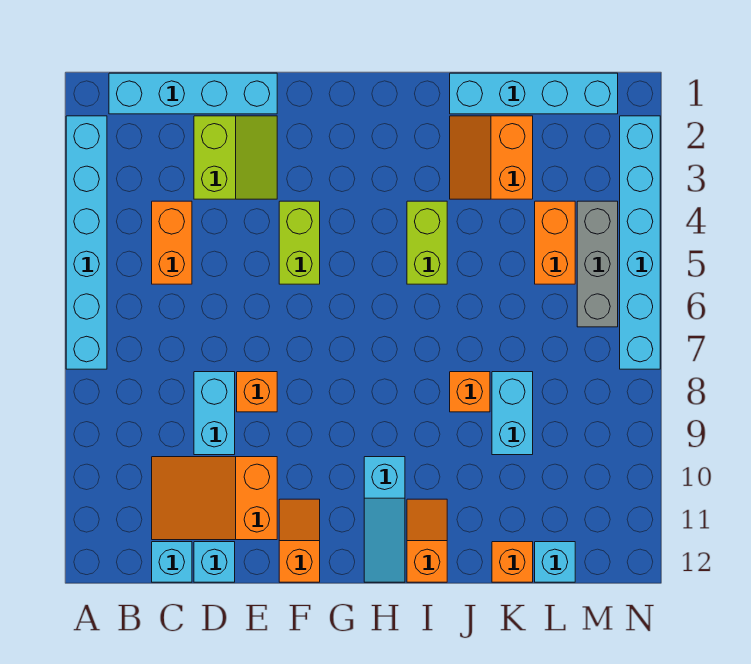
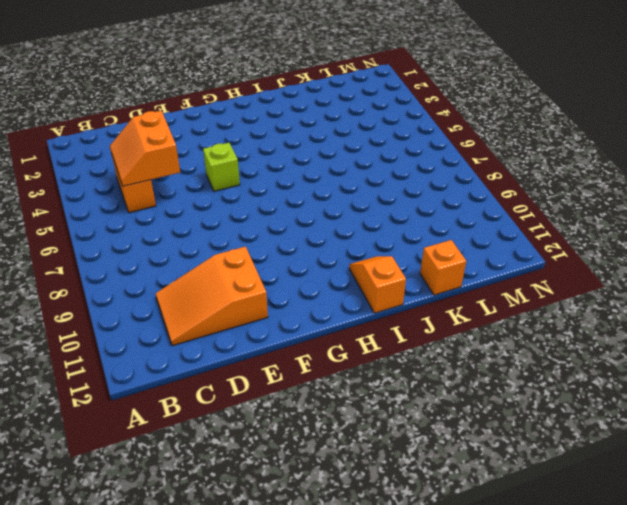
orange 2x2 slope [110,111,180,186] -> orange 2x2 slope moved to [450,116,533,199]
lime 1x1 brick [203,143,240,191] -> lime 1x2 brick [279,201,320,284]
none -> cyan 1x6 brick [66,116,107,369]
none -> cyan 1x4 brick [109,73,277,114]
none -> cyan 1x1 brick [152,542,192,582]

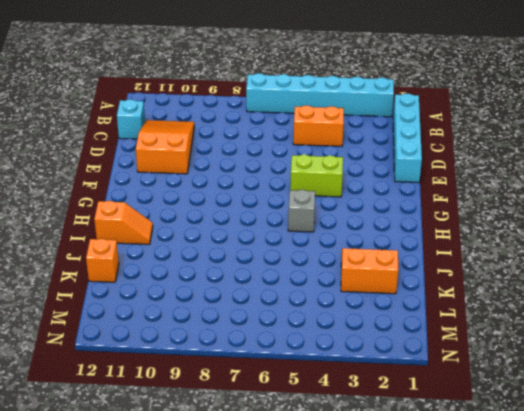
grey 1x1 brick [288,190,315,232] -> none
none -> lime 2x2 slope [194,116,277,199]
none -> cyan 1x2 brick [194,372,235,455]
none -> cyan 1x1 brick [194,542,235,582]

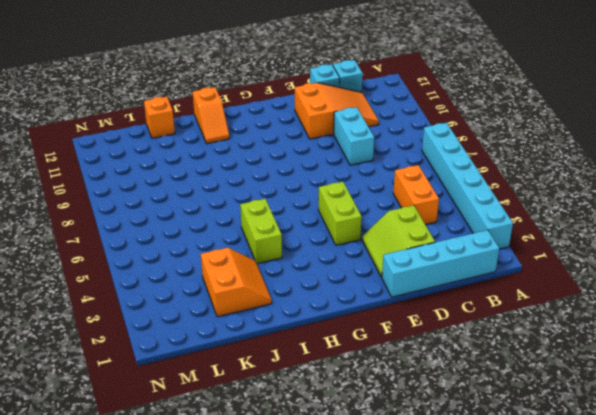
none -> orange 1x1 brick [237,372,277,412]
none -> orange 1x2 slope [279,499,320,582]
none -> cyan 1x3 slope [364,457,405,582]

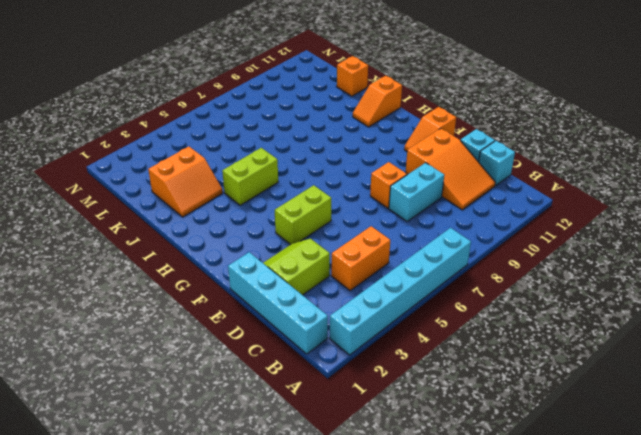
none -> cyan 1x3 slope [364,457,405,582]
none -> cyan 1x4 brick [450,73,618,114]
none -> orange 1x1 brick [450,372,490,412]

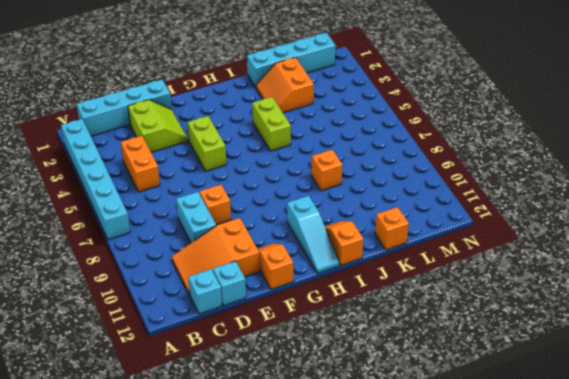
none -> cyan 1x2 brick [492,372,533,455]
none -> orange 1x2 brick [535,201,575,284]
none -> cyan 1x1 brick [535,542,575,582]

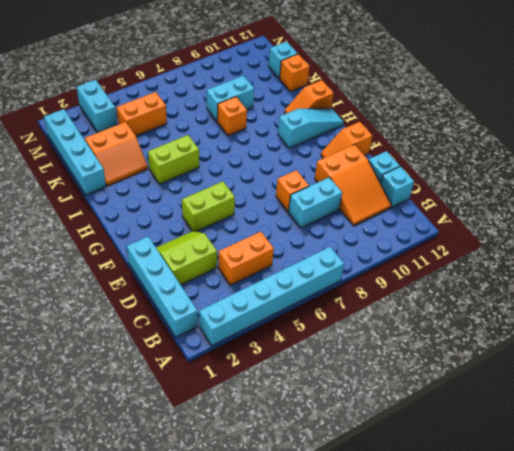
cyan 1x2 brick [77,80,117,133] -> cyan 1x6 brick [620,116,660,369]
none -> grey 1x3 brick [577,201,618,327]

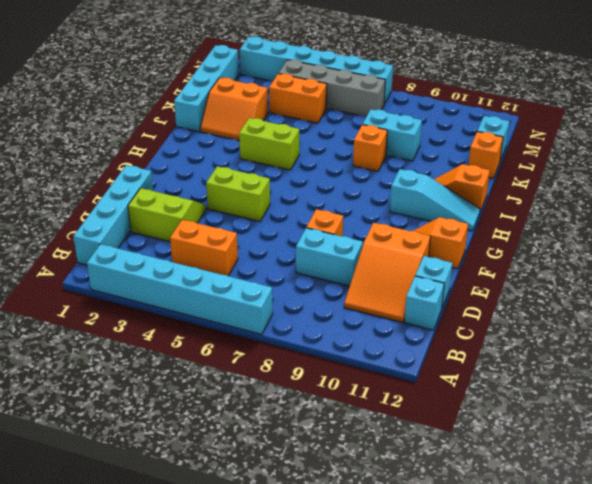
grey 1x4 brick [279,60,385,117] -> grey 1x3 brick [577,201,618,327]

